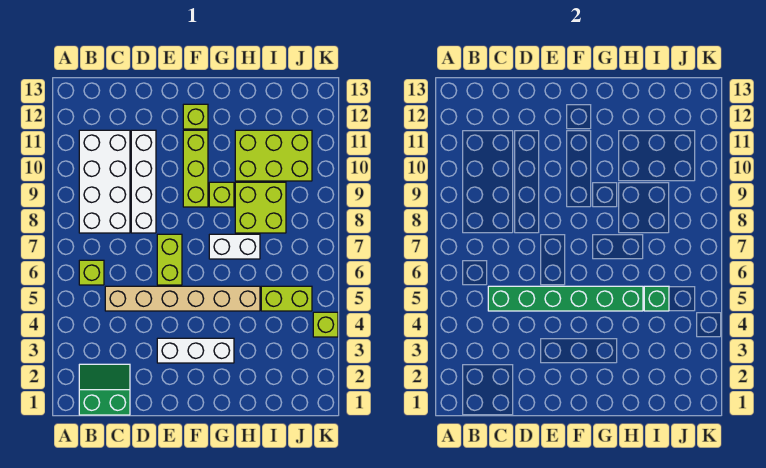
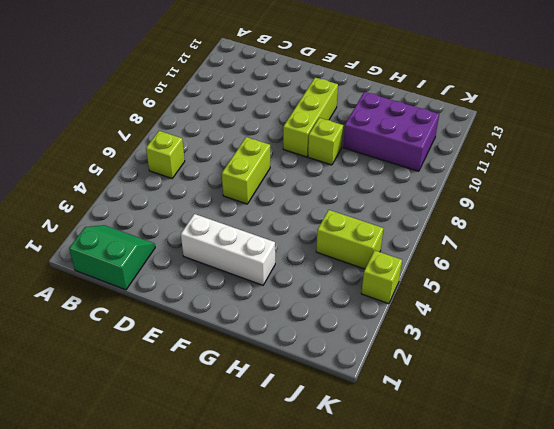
purple 2x3 brick [343,92,439,171] -> lime 2x3 brick [235,130,312,181]
none -> white 2x4 brick [79,130,130,233]
none -> tan 1x6 brick [105,286,260,311]
none -> white 1x4 brick [131,130,156,233]

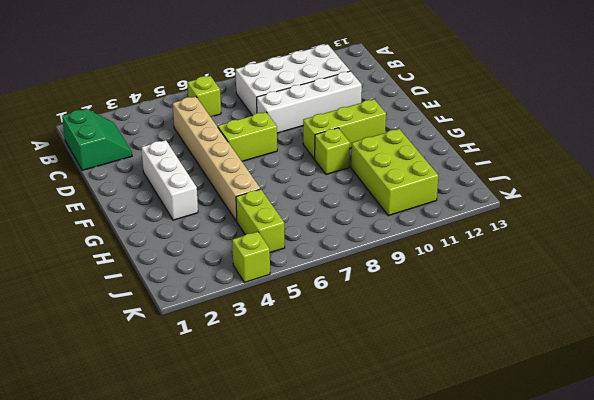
none -> lime 1x1 brick [183,104,208,129]
none -> white 1x2 brick [209,234,260,259]
none -> lime 2x2 brick [235,182,286,233]

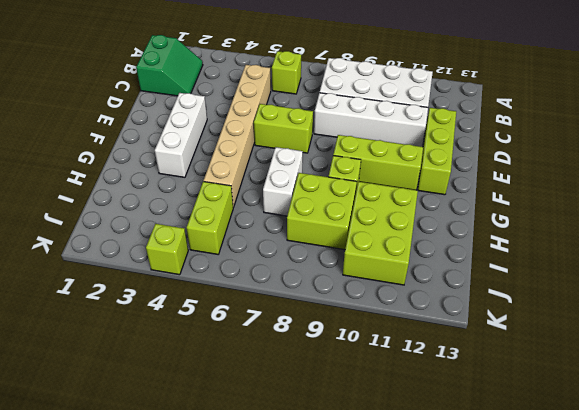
lime 1x3 brick [418,108,456,195] -> lime 1x1 brick [183,104,208,129]
none -> green 1x6 brick [488,286,643,311]
none -> green 1x1 brick [644,286,669,311]

